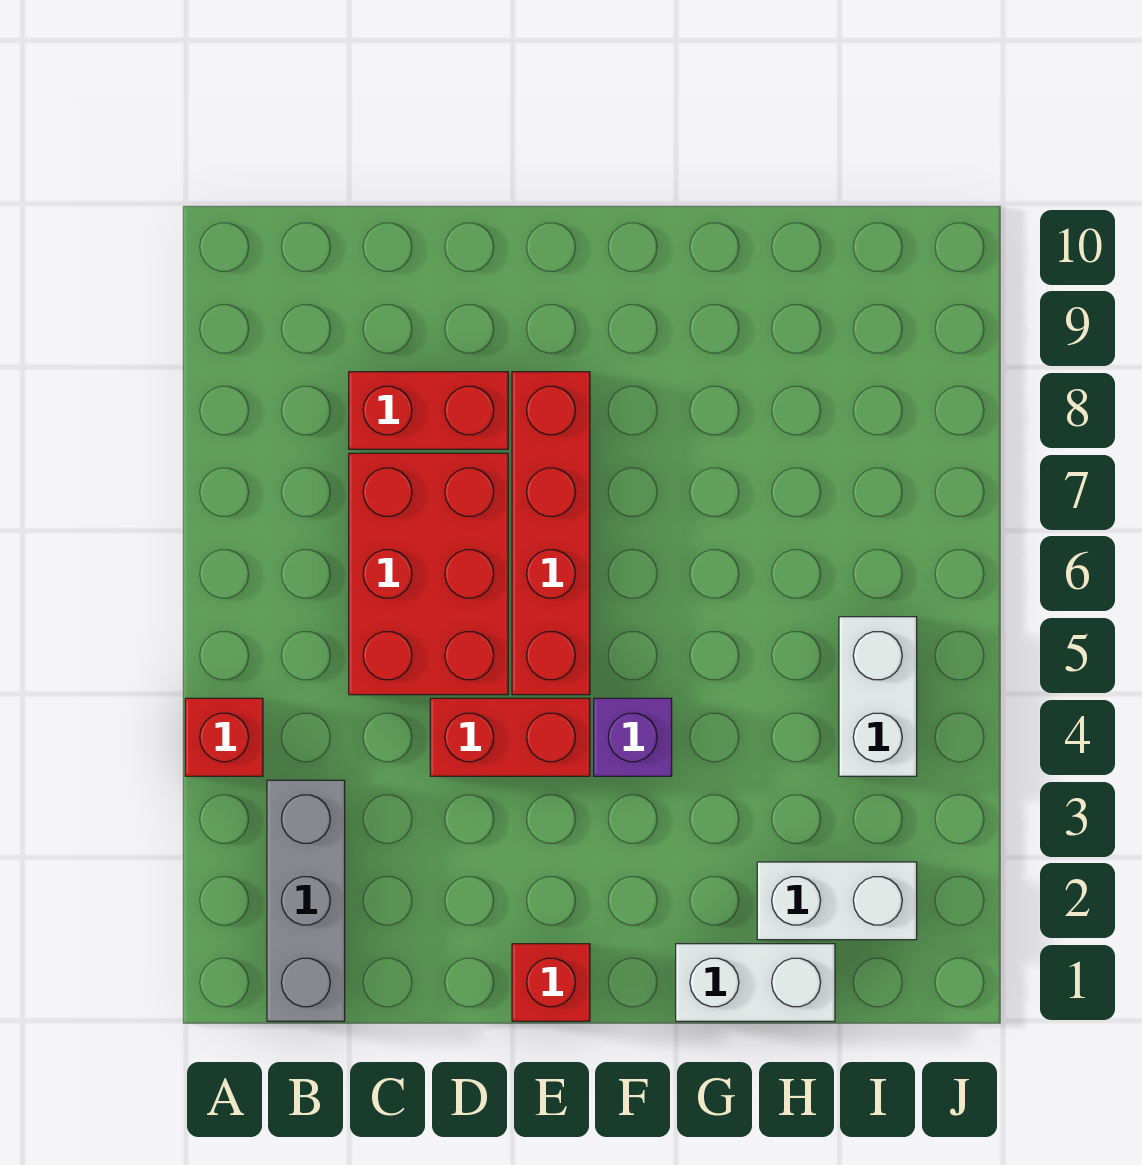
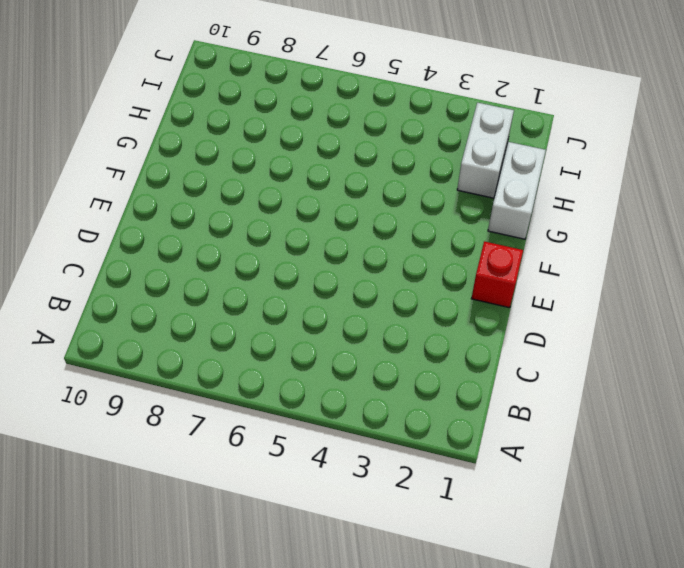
none -> red 1x1 brick [185,698,263,776]
none -> grey 1x3 brick [267,780,345,1021]

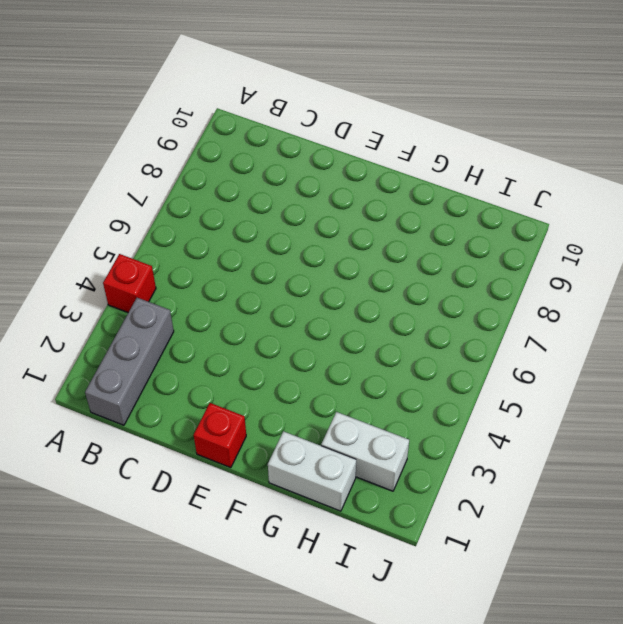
none -> red 2x3 brick [349,453,508,695]
none -> red 1x2 brick [349,372,508,449]

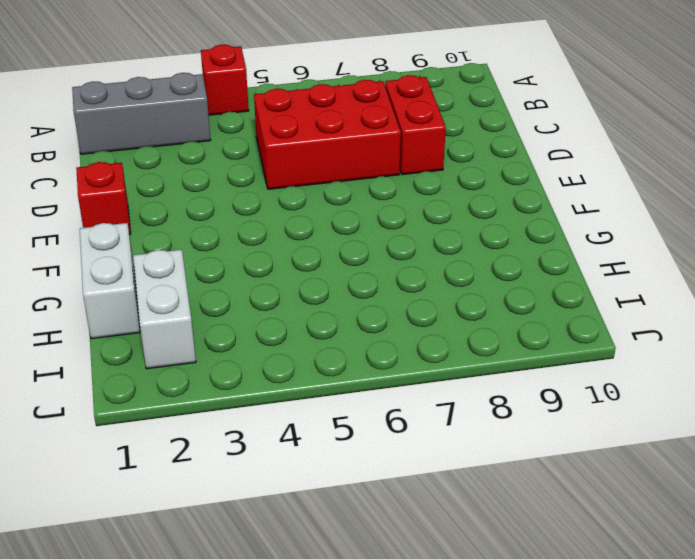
none -> red 1x2 brick [430,698,590,776]
none -> red 1x4 brick [512,372,590,695]

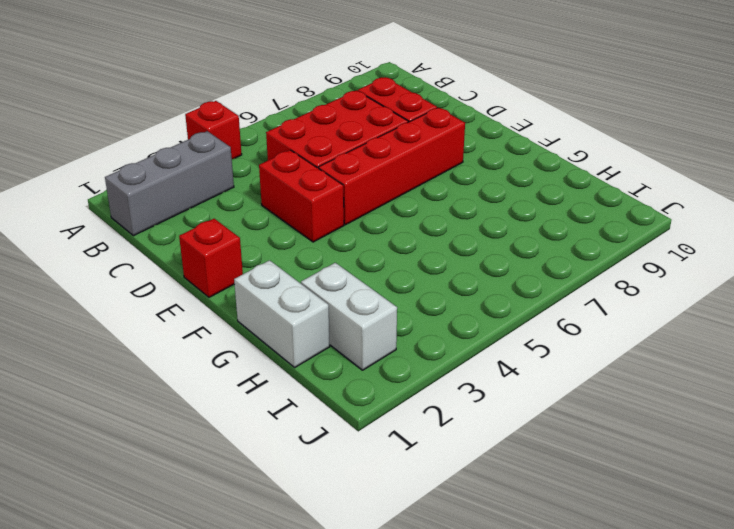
none -> purple 1x1 brick [594,698,672,776]
none -> white 1x2 brick [839,617,917,776]

